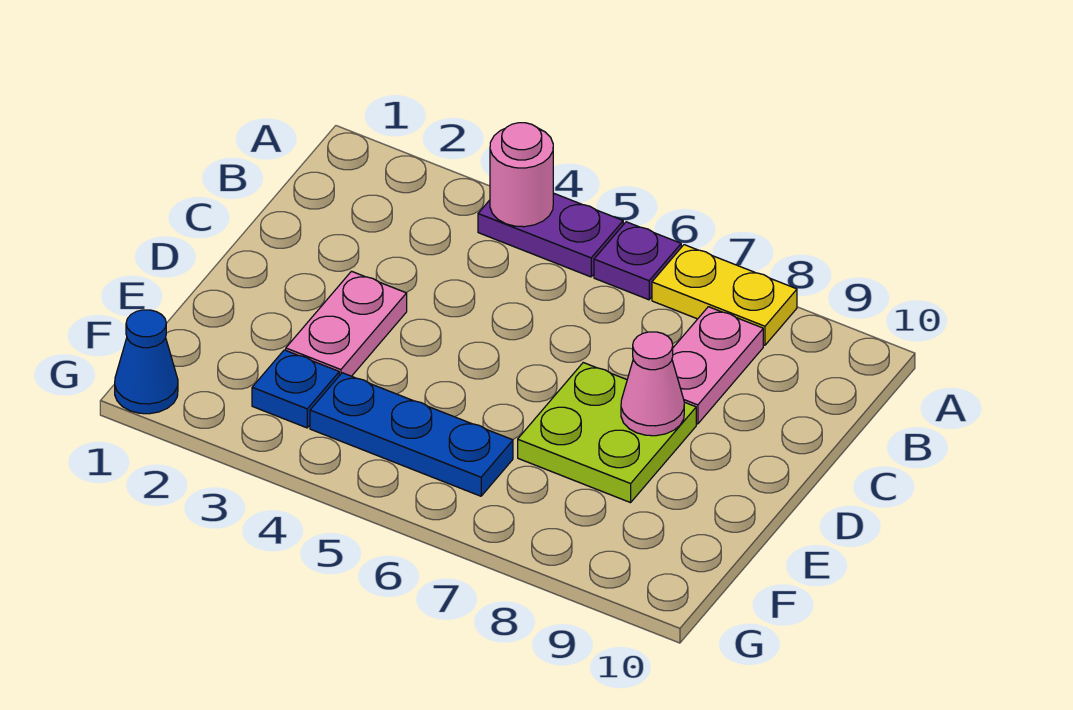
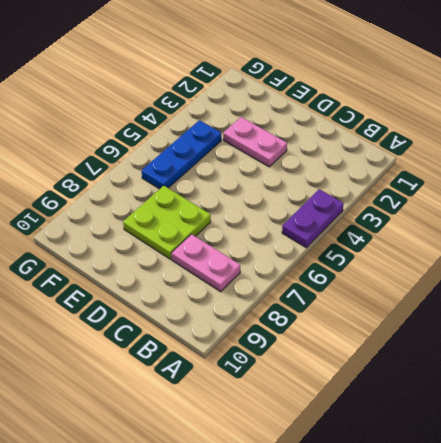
none -> purple 1x1 plate [594,222,681,300]
none -> yellow 1x2 plate [652,245,797,345]

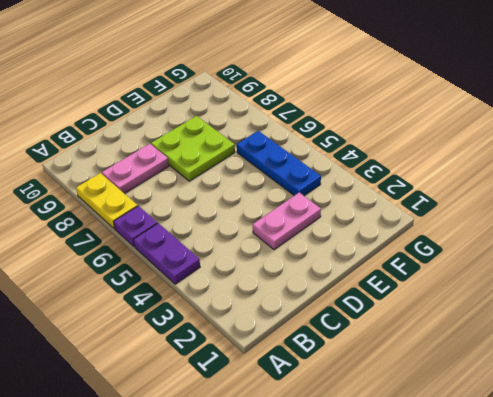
none -> blue 1x1 plate [252,350,339,428]
none -> blue 1x1 cone [115,310,178,414]

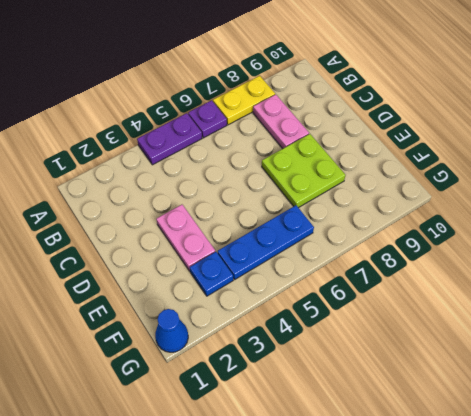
none -> pink 1x1 round brick [490,123,553,227]
none -> pink 1x1 cone [621,332,684,436]

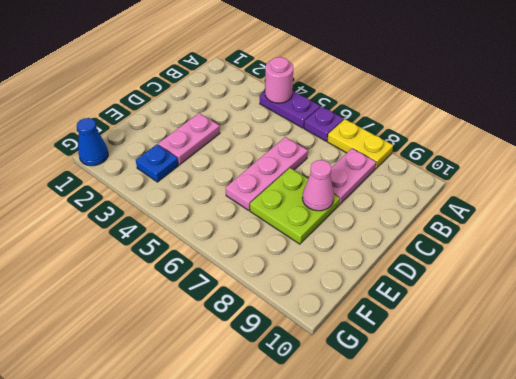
pink 1x3 plate [226,137,308,210] -> none
none -> blue 1x3 plate [310,373,513,496]

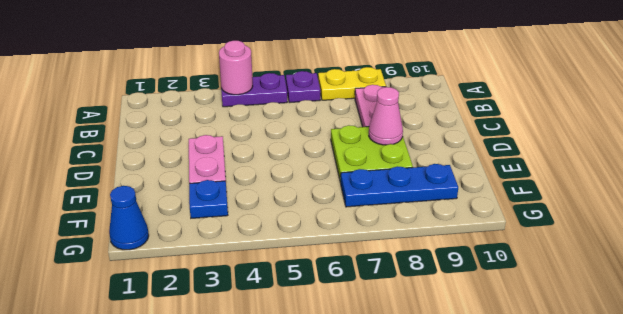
blue 1x3 plate [341,164,458,207] -> blue 1x3 plate moved to [310,373,513,496]

